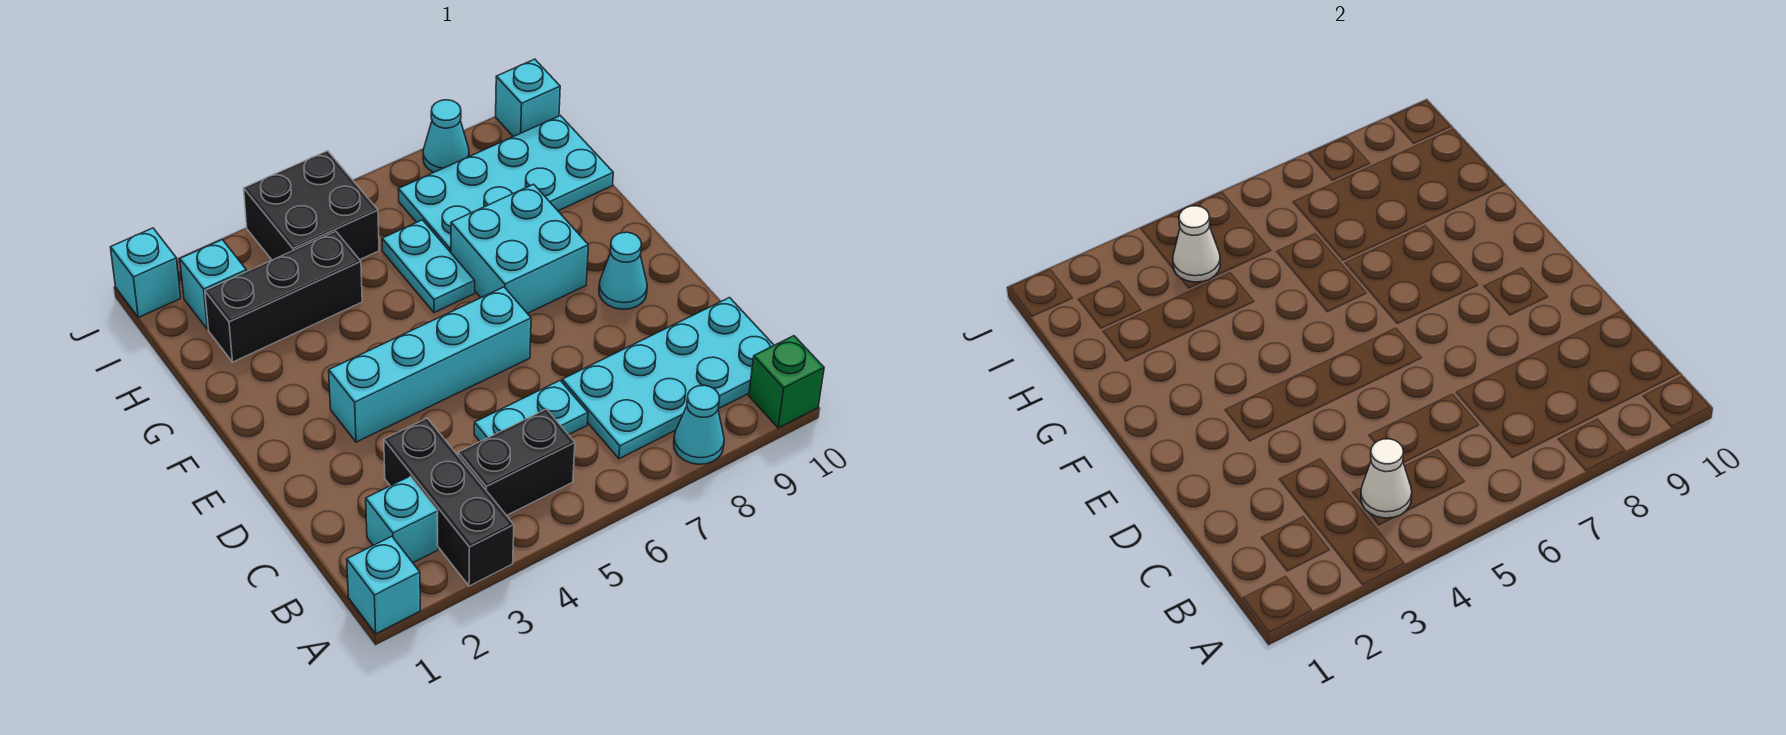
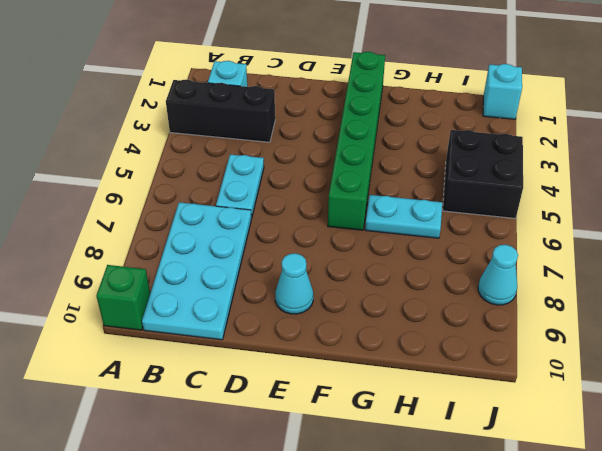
green 1x6 brick [328,52,385,230] -> none
none -> cyan 1x1 brick [347,536,420,634]
none -> cyan 1x1 cone [674,385,724,464]
none -> black 1x2 brick [458,409,575,516]

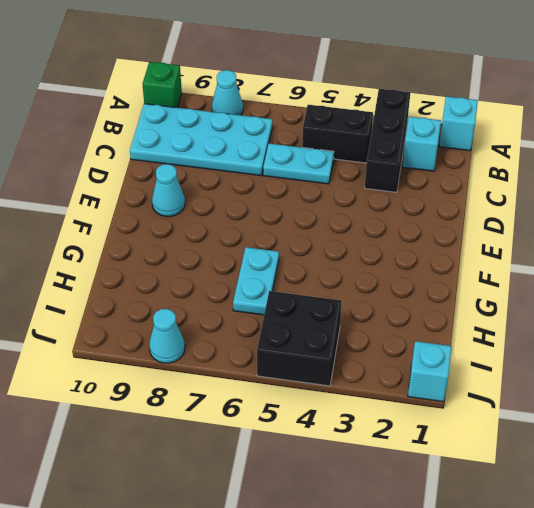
none -> cyan 1x4 brick [329,287,531,442]
none -> cyan 2x2 brick [451,184,588,314]
none -> black 1x3 brick [205,231,362,362]

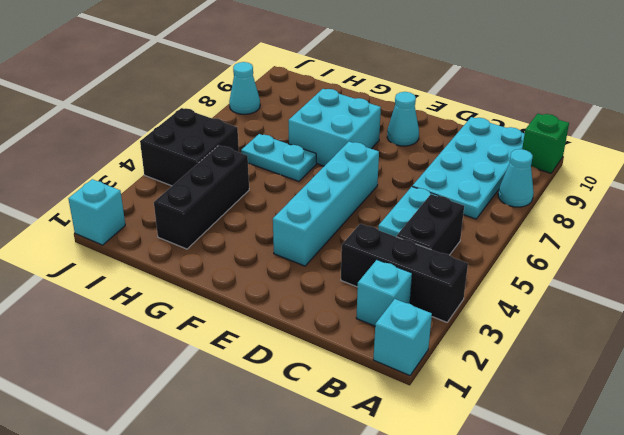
none -> cyan 2x4 plate [398,116,613,252]
none -> cyan 1x1 brick [180,240,247,329]
none -> cyan 1x1 brick [496,59,560,137]

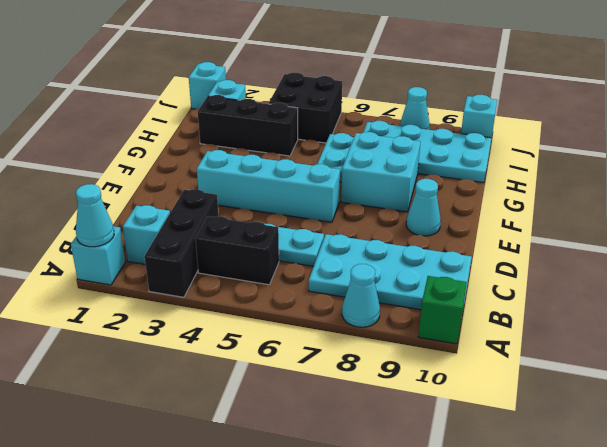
cyan 1x1 cone [76,184,114,247] -> none
none -> white 1x1 cone [1361,439,1412,518]
none -> white 1x1 cone [1173,206,1220,282]

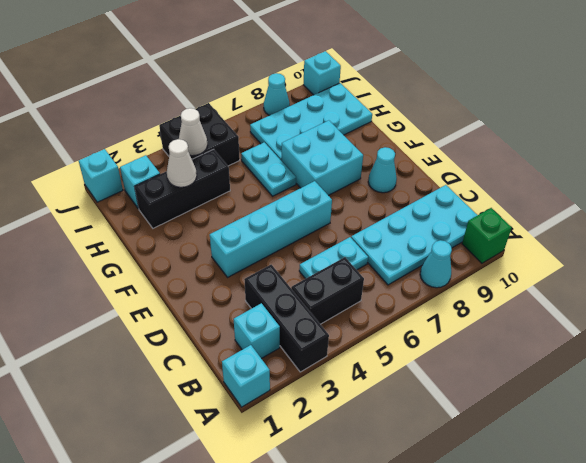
white 1x1 cone [167,139,197,187] -> white 1x1 cone moved to [1361,439,1412,518]

